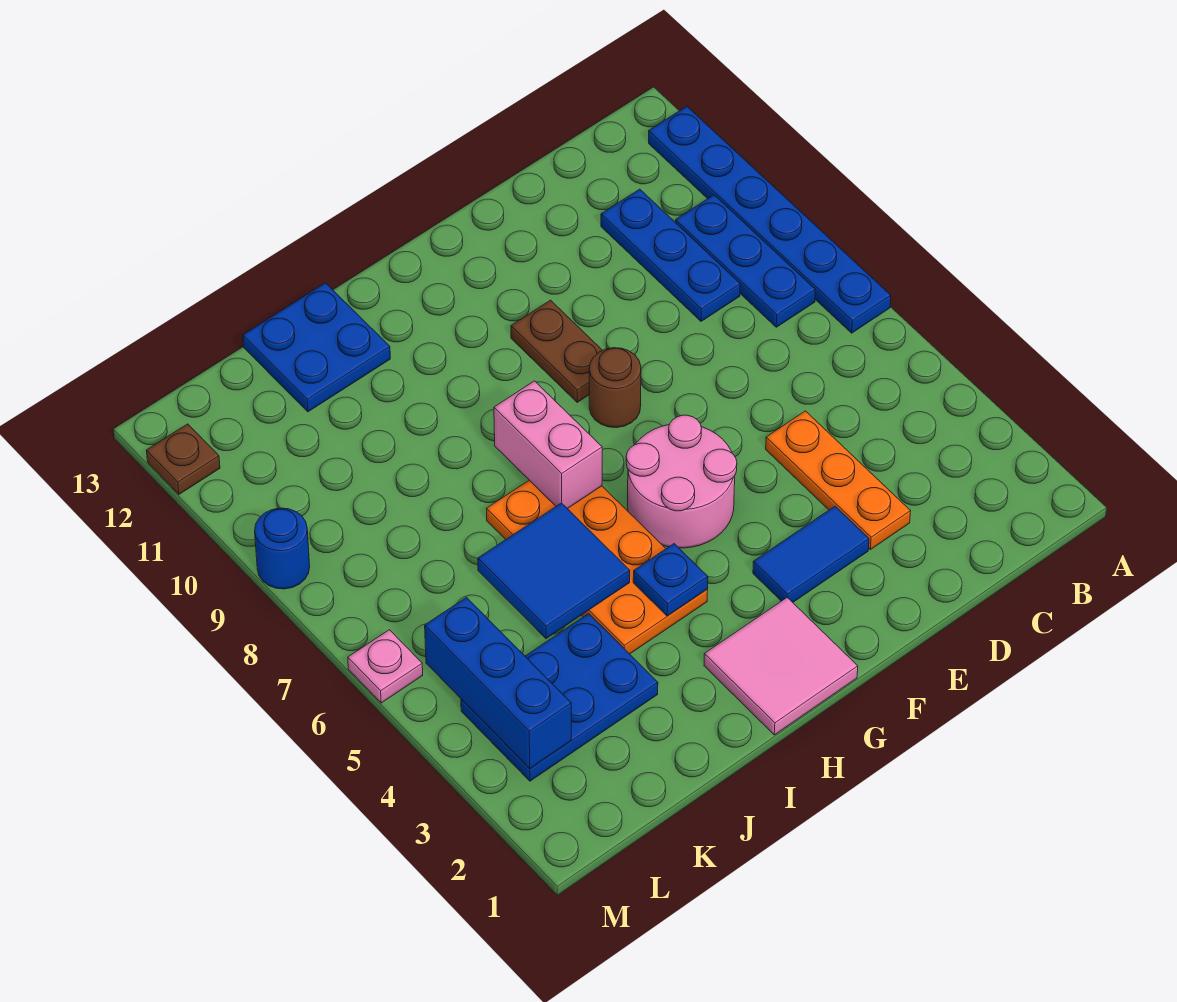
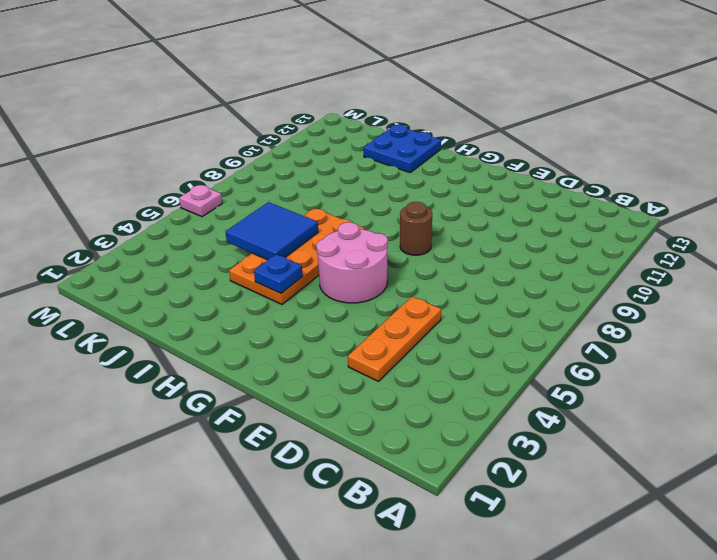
none -> blue 1x6 plate [649,106,891,333]
none -> blue 1x3 plate [676,195,815,327]
none -> blue 1x3 plate [601,189,740,321]

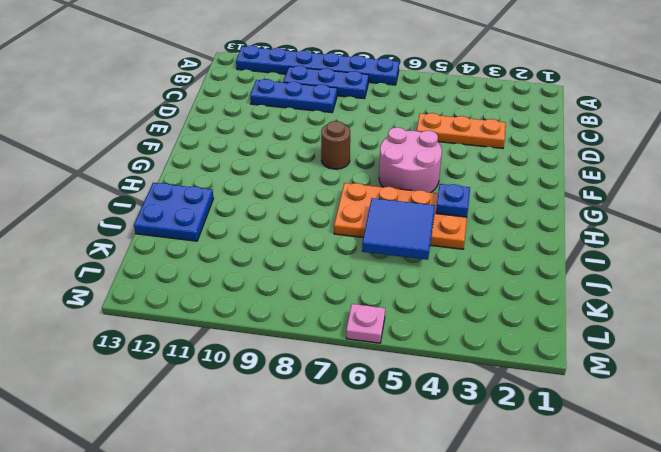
none -> blue 1x2 tile [753,506,869,602]
none -> brown 1x2 plate [511,300,602,402]
none -> pink 2x2 tile [704,598,858,735]

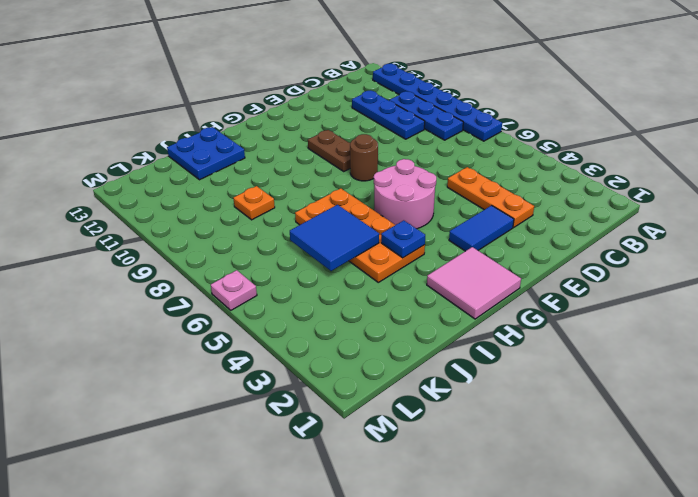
orange 1x1 plate [233,186,275,220] -> none
none -> blue 2x3 plate [461,614,658,781]
none -> blue 1x1 round brick [255,508,310,589]
none -> brown 1x1 plate [146,424,220,494]

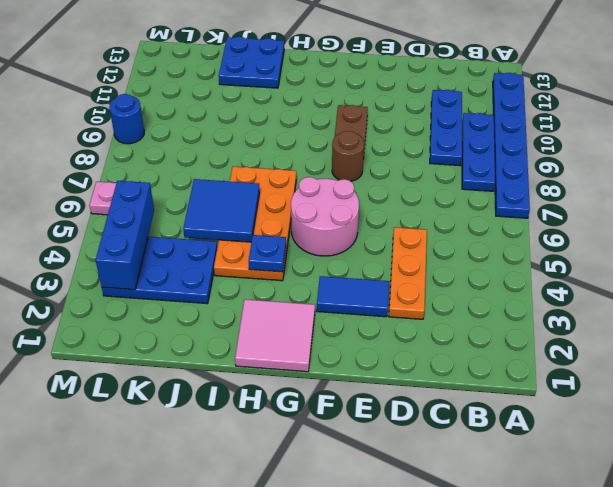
none -> brown 1x1 plate [146,424,220,494]
none -> pink 1x2 brick [494,381,602,509]

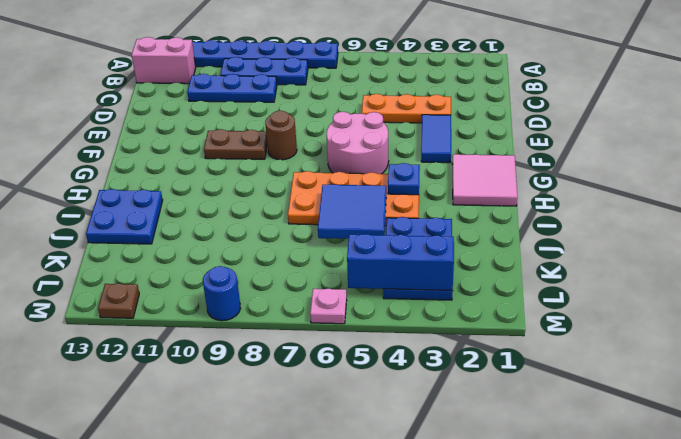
pink 1x2 brick [132,37,196,84] -> pink 1x2 brick moved to [494,381,602,509]

